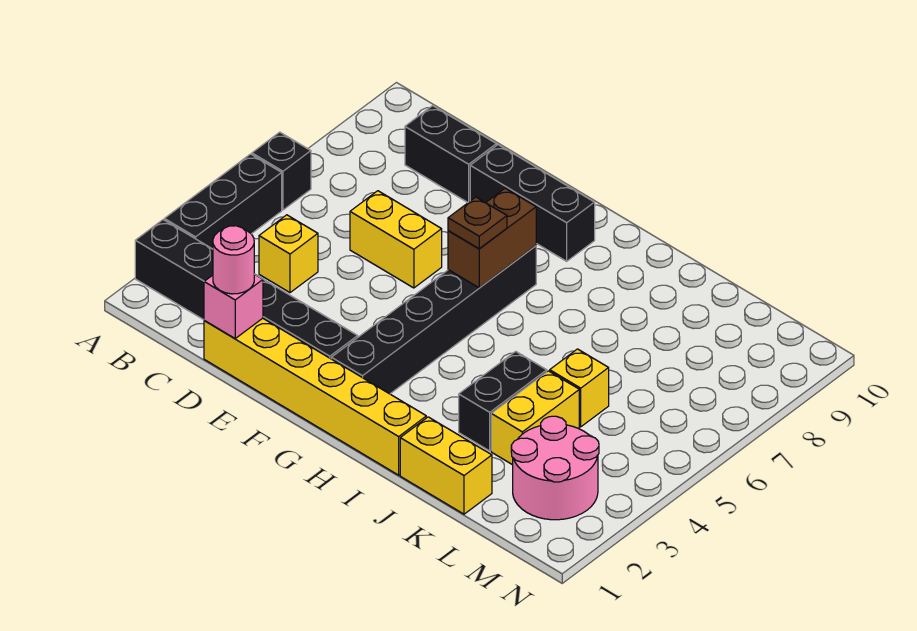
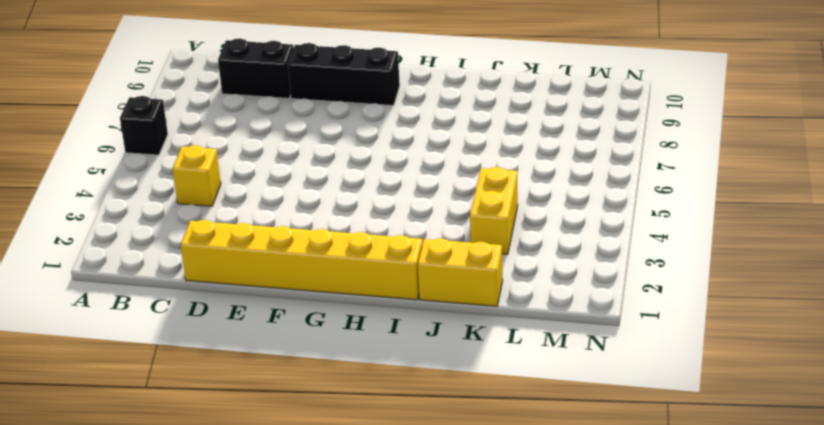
none -> black 1x6 brick [135,220,358,359]
none -> black 1x3 brick [164,154,282,249]
none -> yellow 1x2 brick [350,191,442,288]

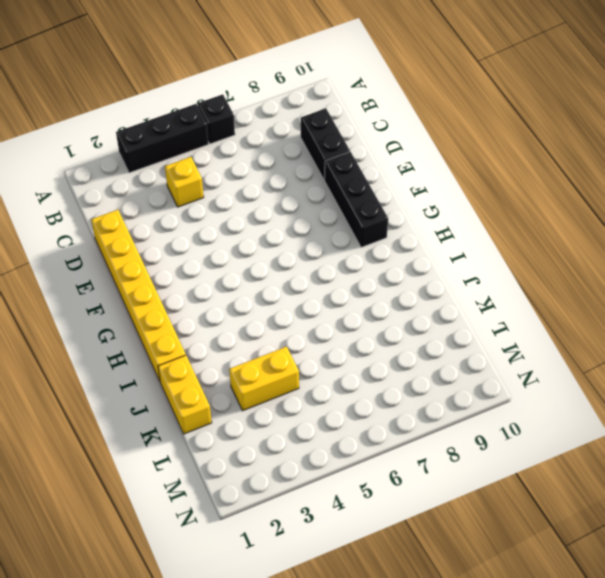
none -> black 1x6 brick [135,220,358,359]
none -> yellow 1x2 brick [350,191,442,288]
none -> black 1x6 brick [331,246,536,394]

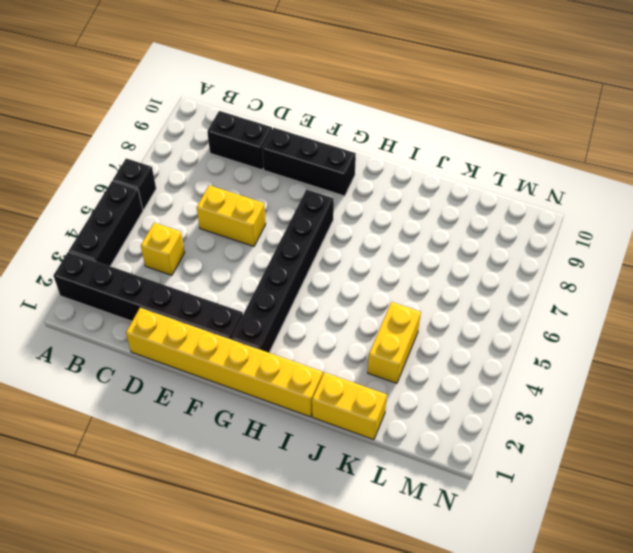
none -> black 1x2 brick [459,351,547,451]
none -> yellow 1x1 brick [550,349,609,427]
none -> pink 2x2 round brick [511,416,599,520]

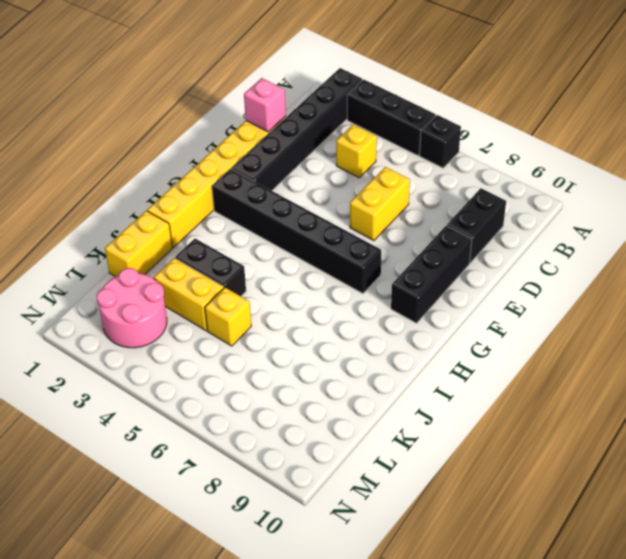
none -> brown 1x2 brick [448,188,536,288]
none -> pink 1x1 round brick [213,226,254,294]
none -> brown 1x1 plate [448,197,507,249]

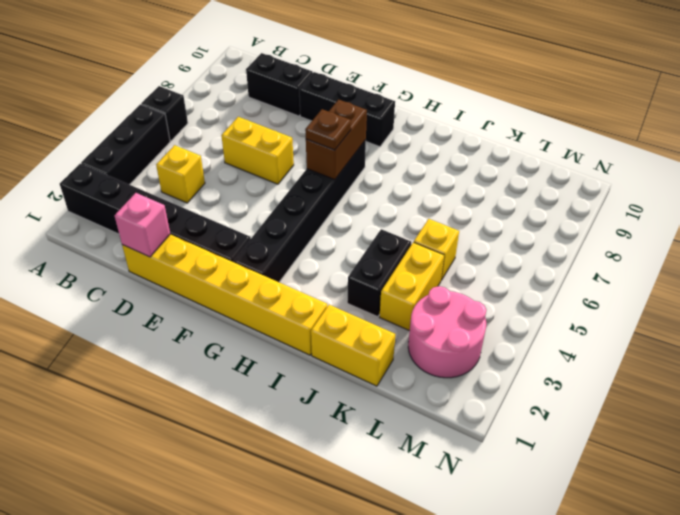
none -> pink 1x1 round brick [213,226,254,294]

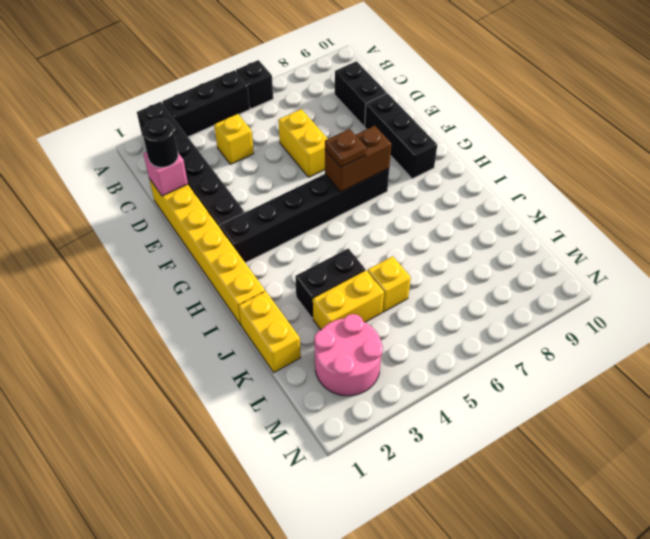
black 1x1 round brick [142,118,178,167] -> pink 1x1 round brick [213,226,254,294]

